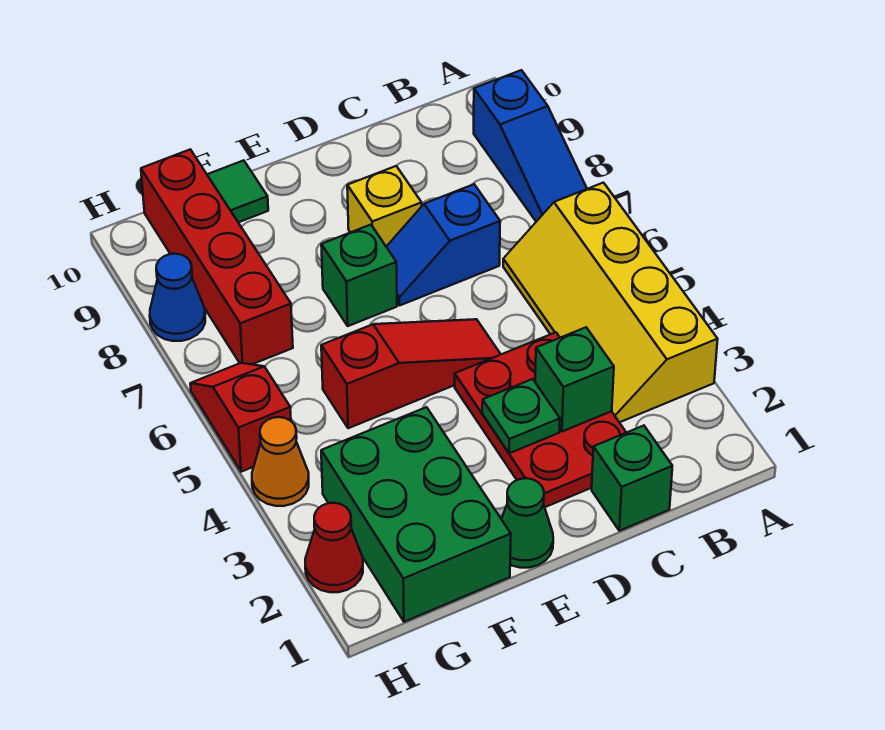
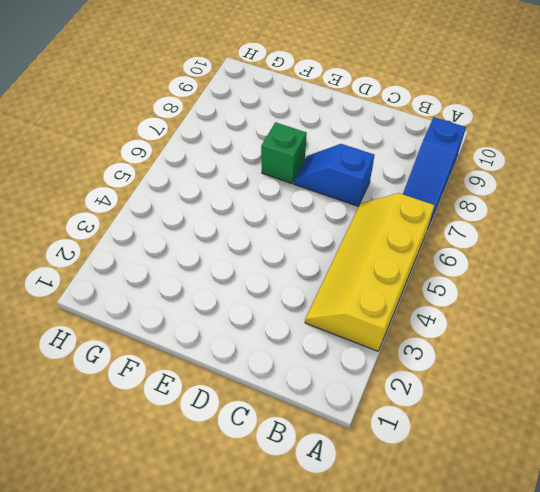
none -> green 1x1 brick [592,426,672,531]
none -> red 2x3 plate [455,332,626,507]
none -> red 1x3 slope [321,319,501,428]

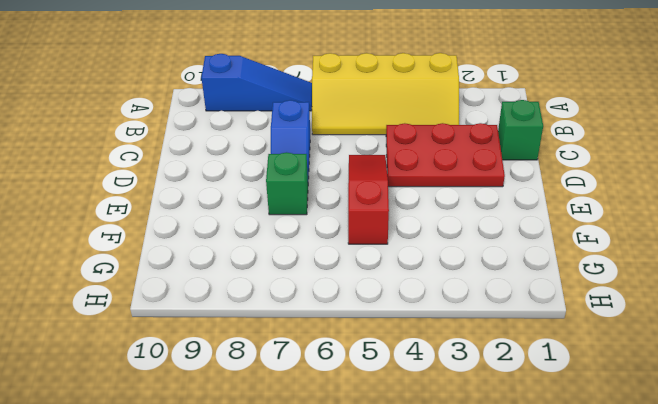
none -> yellow 1x1 brick [347,166,422,246]
none -> green 1x1 cone [502,478,553,568]
none -> green 2x3 brick [321,407,511,622]

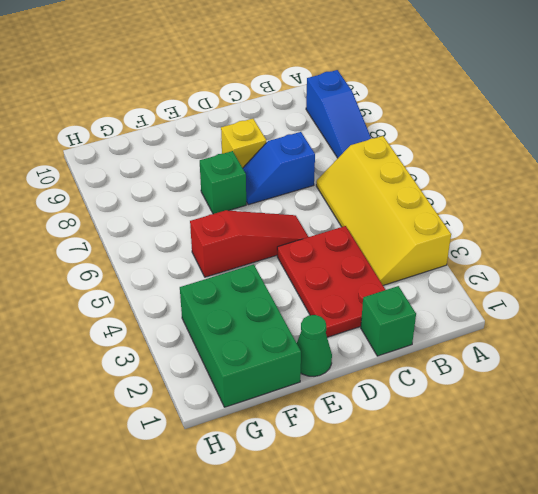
none -> green 1x1 tile [207,160,268,222]
none -> red 1x4 brick [141,149,293,364]
none -> red 1x1 cone [305,503,363,592]

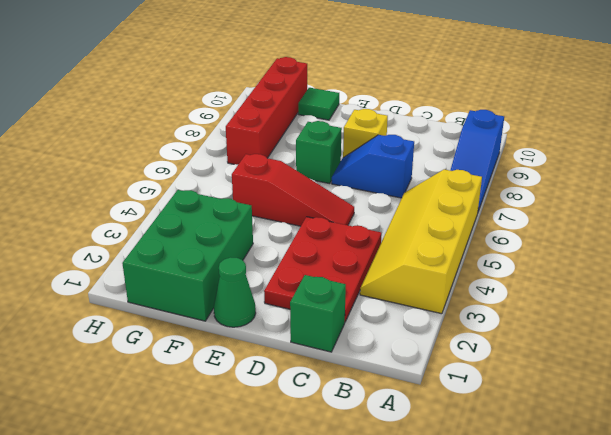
none -> red 1x1 cone [305,503,363,592]
none -> orange 1x1 cone [252,417,309,506]
none -> red 1x2 slope [190,363,291,472]

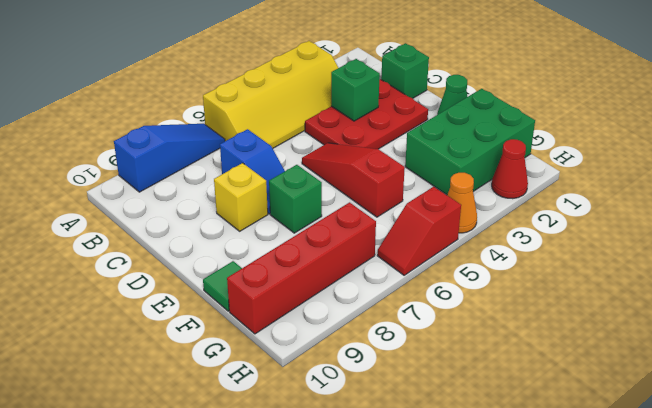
none -> blue 1x1 cone [150,254,205,341]
none -> green 1x1 plate [482,379,560,453]

